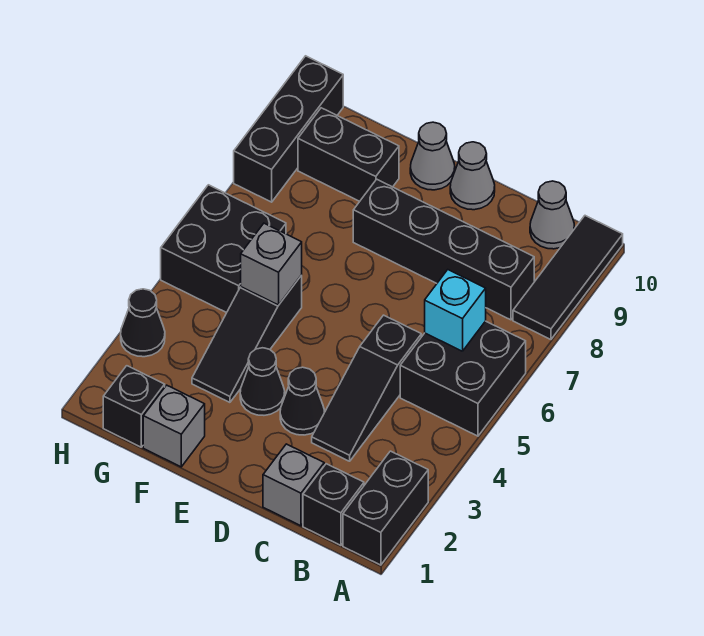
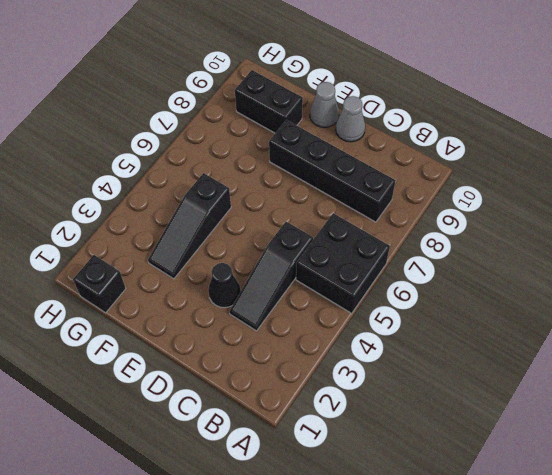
none -> black 1x2 brick [343,451,428,565]
none -> black 1x3 tile [513,216,623,339]
none -> black 1x1 brick [303,464,364,545]

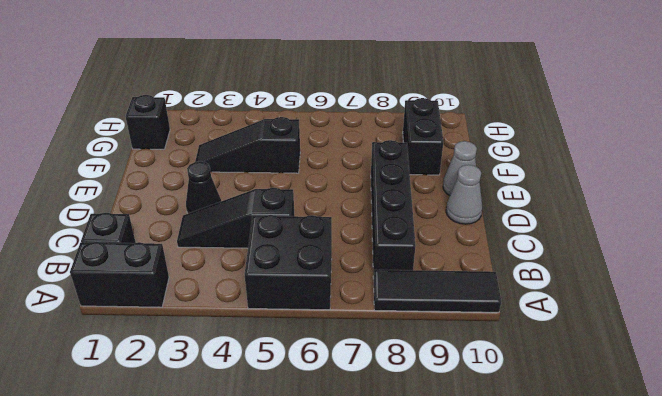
none -> grey 1x1 cone [530,181,574,249]
none -> grey 1x1 brick [263,444,324,526]
none -> black 1x1 cone [240,348,285,415]

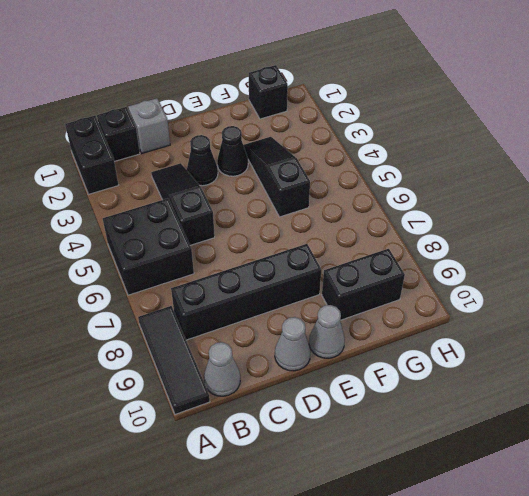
none -> grey 1x1 brick [143,385,205,467]
none -> black 2x2 brick [161,185,286,313]
none -> black 1x1 cone [121,289,165,357]

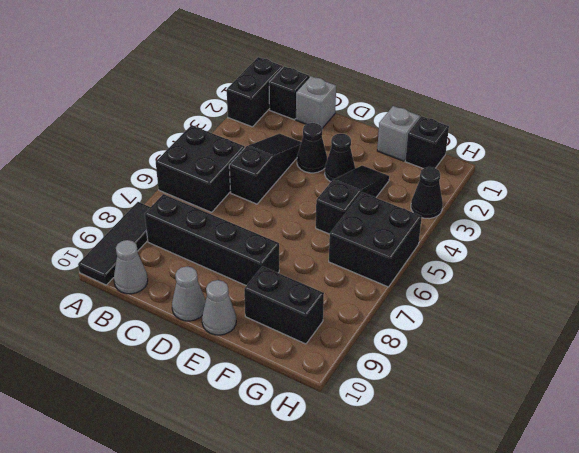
none -> black 1x3 brick [234,56,343,202]
none -> cyan 1x1 brick [425,270,486,351]
none -> grey 1x1 brick [241,223,302,305]

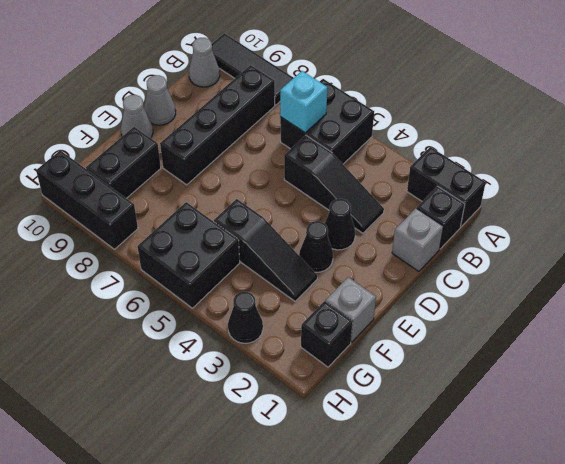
none -> grey 1x1 brick [241,223,302,305]

